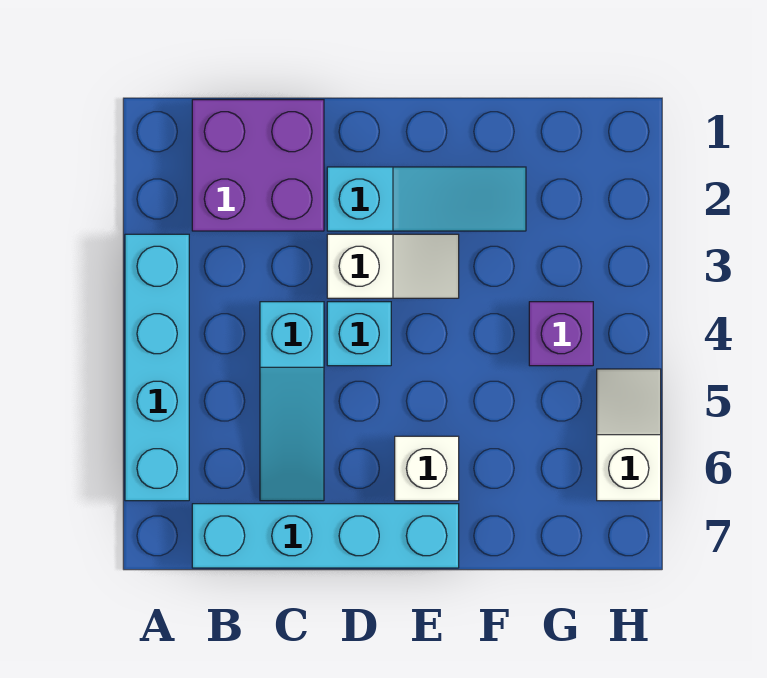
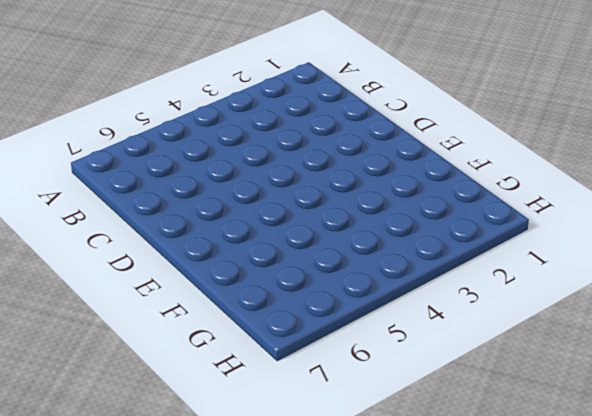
none -> cyan 1x4 brick [125,234,189,501]
none -> purple 2x2 brick [192,100,324,231]

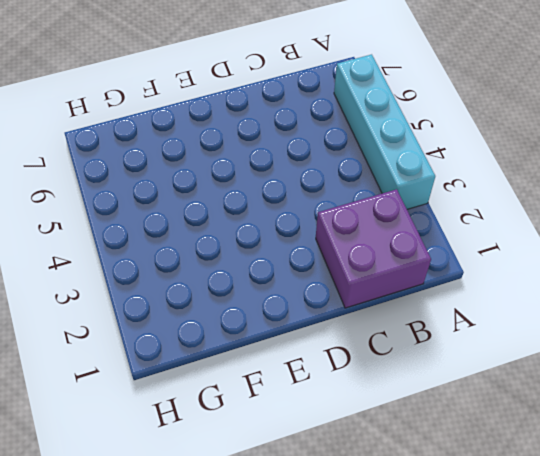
none -> cyan 1x4 brick [192,504,459,568]
none -> cyan 1x3 slope [260,302,324,501]

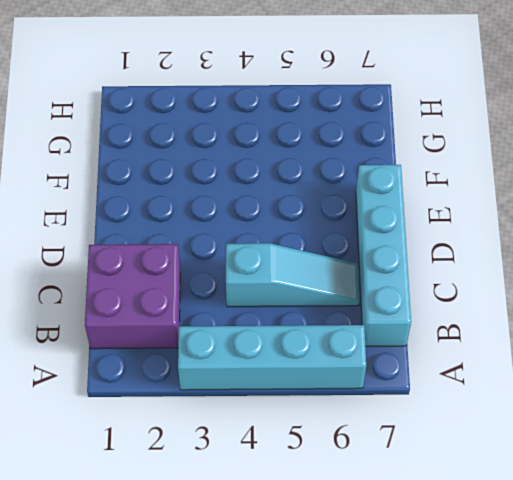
none -> cyan 1x3 slope [327,167,526,231]
none -> white 1x2 slope [327,234,459,298]

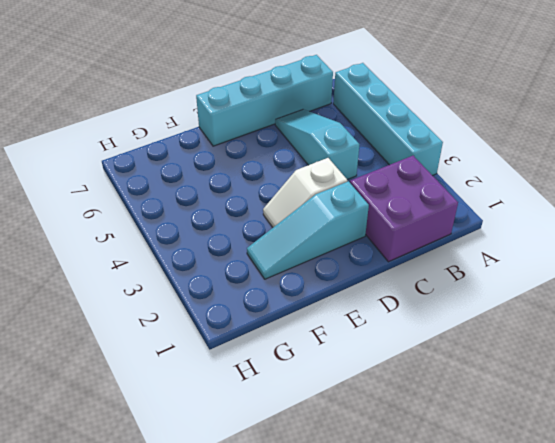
none -> cyan 1x1 brick [327,302,391,366]
none -> white 1x1 brick [395,436,459,501]

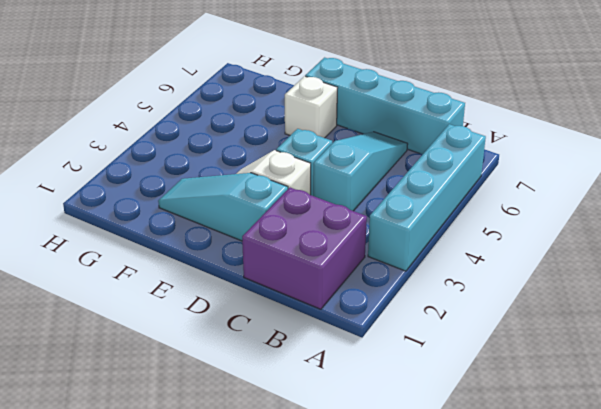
none -> purple 1x1 brick [529,302,593,366]
none -> white 1x2 slope [597,369,661,501]

